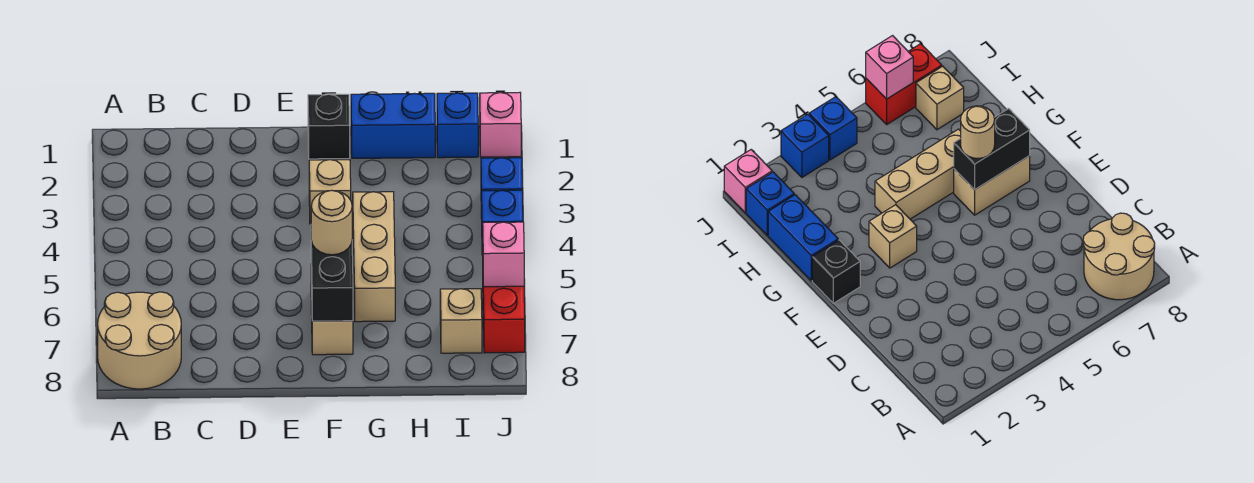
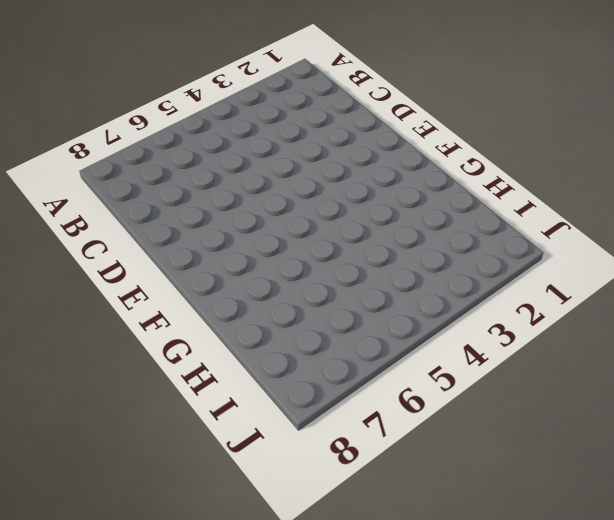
none -> tan 2x2 round brick [98,292,181,389]
none -> black 1x1 brick [308,94,350,159]
none -> tan 1x1 brick [309,160,351,224]

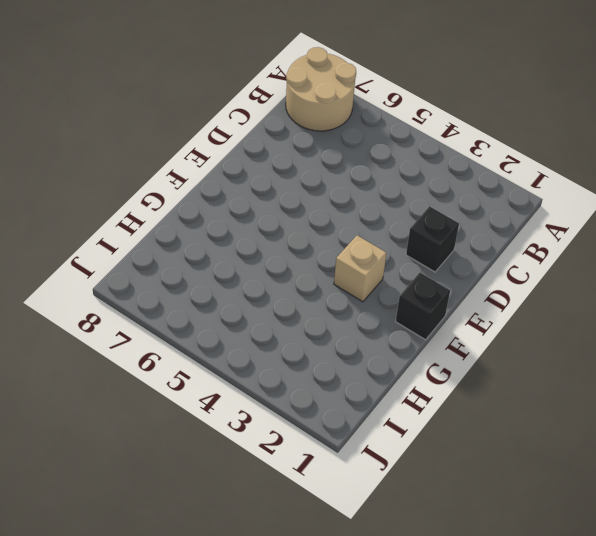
black 1x1 brick [406,206,459,272] -> none
none -> tan 1x2 brick [311,282,353,355]
none -> blue 1x2 brick [351,93,435,158]
none -> tan 1x3 brick [353,192,395,322]

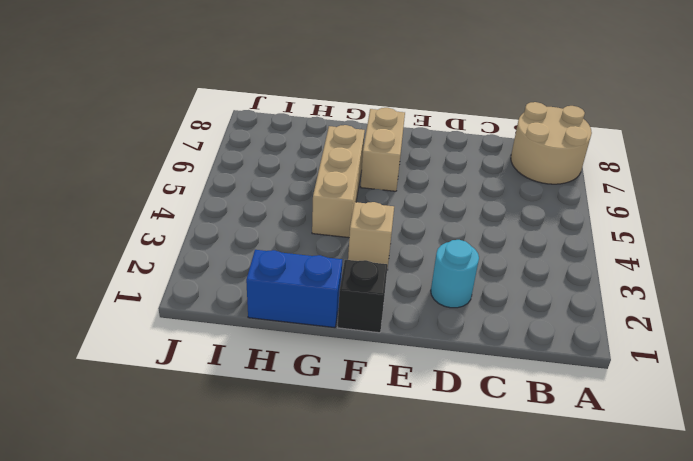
cyan 1x1 round brick [431,240,479,308] -> none
none -> blue 1x1 brick [437,93,478,158]
none -> tan 1x1 brick [440,289,482,353]
none -> pink 1x1 brick [480,92,521,157]

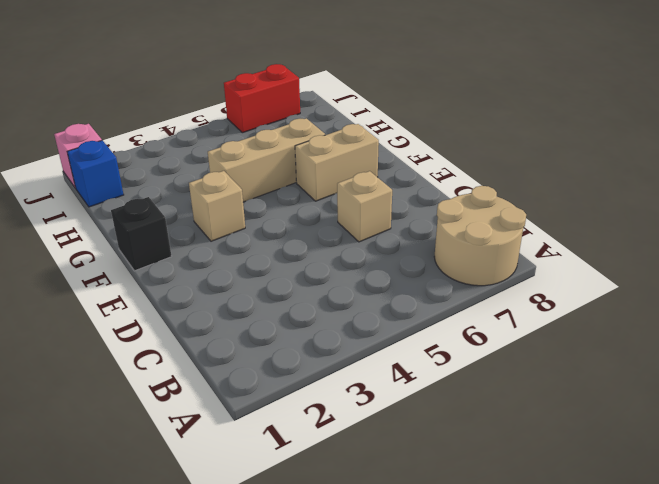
tan 1x1 brick [337,171,392,242] -> tan 1x1 brick moved to [440,289,482,353]
none -> blue 1x2 brick [351,93,435,158]
none -> blue 1x1 brick [481,158,522,219]
none -> blue 1x1 brick [482,190,523,255]

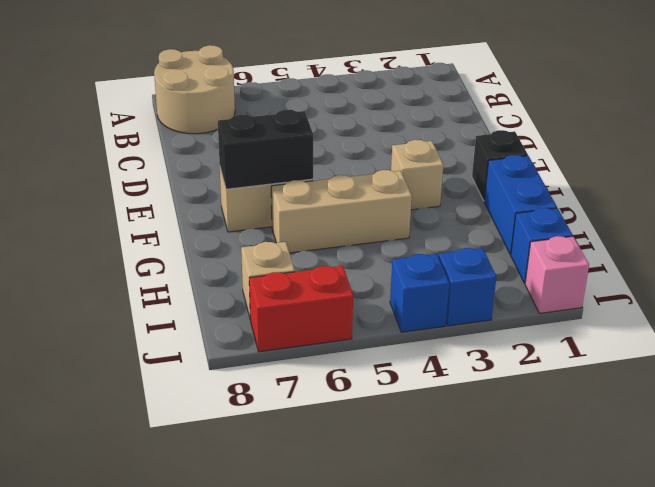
none -> pink 1x1 brick [483,222,524,287]
none -> tan 1x1 round brick [311,190,352,255]

